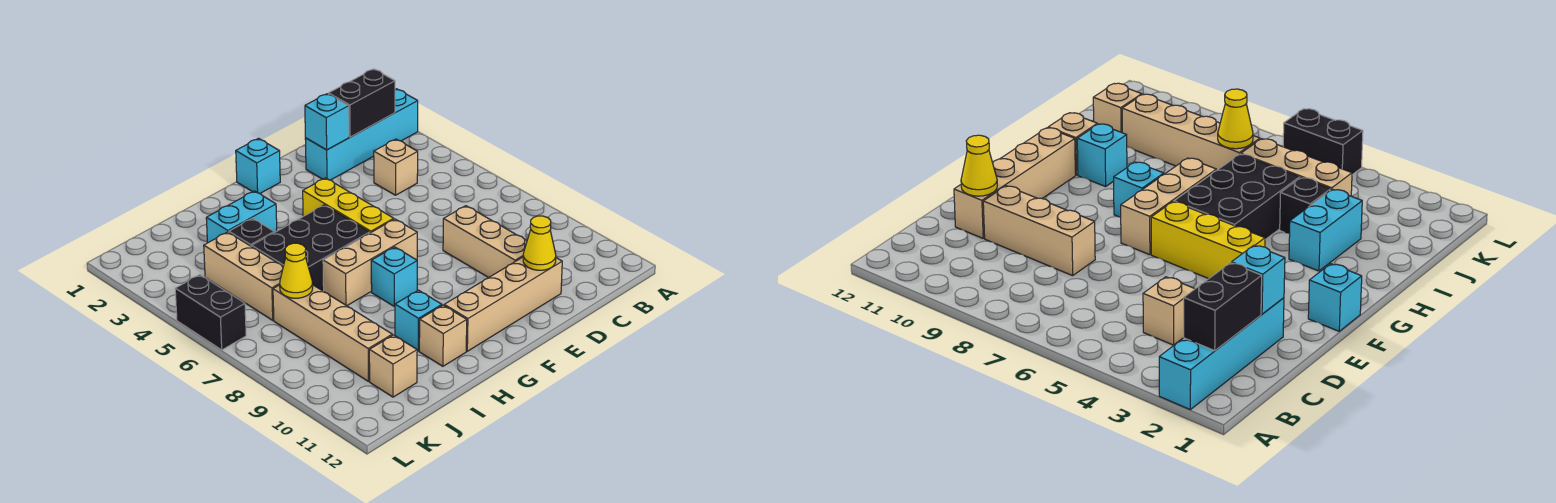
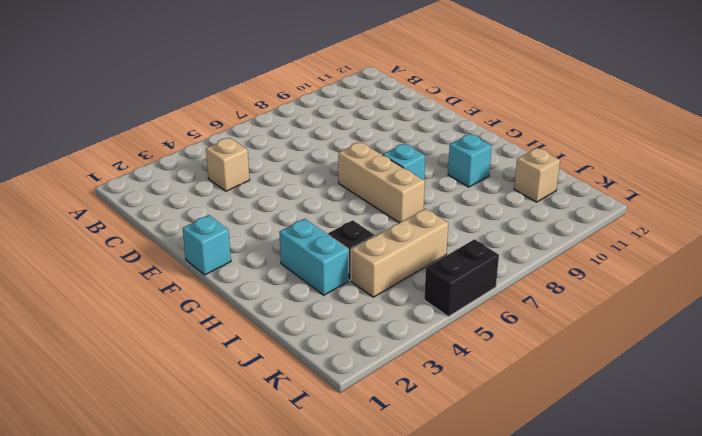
none -> cyan 1x4 brick [305,89,418,180]
none -> tan 1x3 brick [443,206,527,278]
none -> tan 1x4 brick [444,257,562,351]

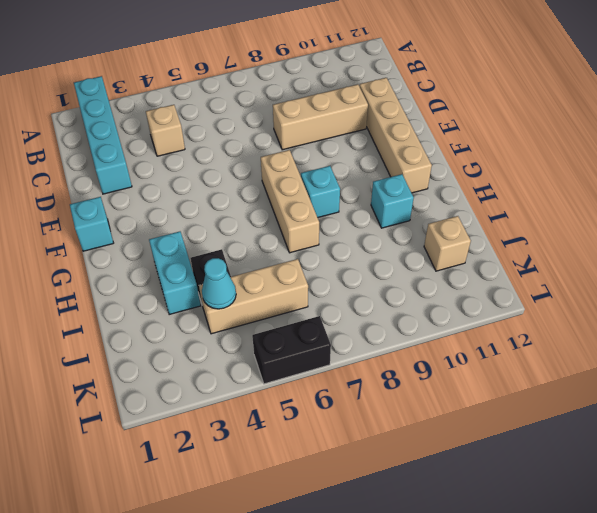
cyan 1x1 cone [202,258,236,309] -> none
none -> yellow 1x3 brick [303,178,394,233]
none -> black 2x3 brick [252,205,370,291]
none -> tan 1x1 brick [419,305,467,366]

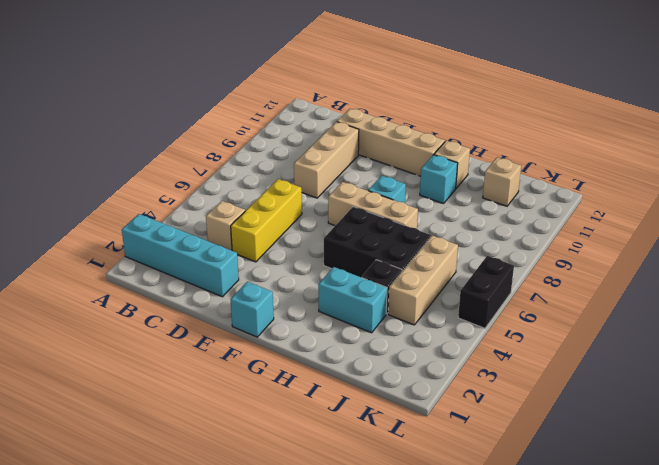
yellow 1x3 brick [231,179,302,262] -> yellow 1x3 brick moved to [303,178,394,233]
none -> tan 1x4 brick [273,285,392,381]
none -> black 1x2 brick [328,69,395,137]
none -> cyan 1x1 brick [305,94,349,150]

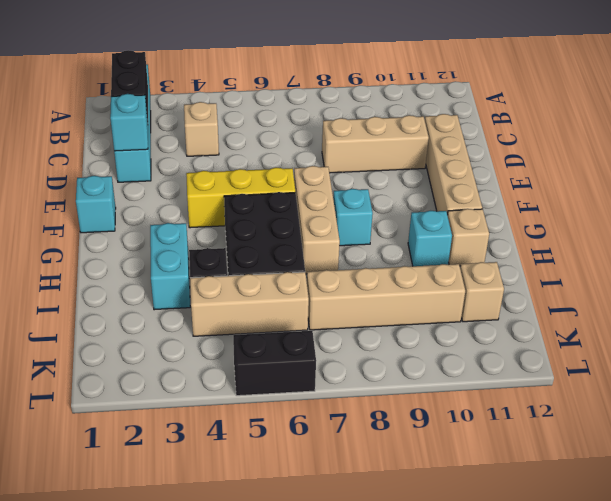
none -> yellow 1x1 cone [523,216,556,270]
none -> yellow 1x1 cone [280,243,313,298]

